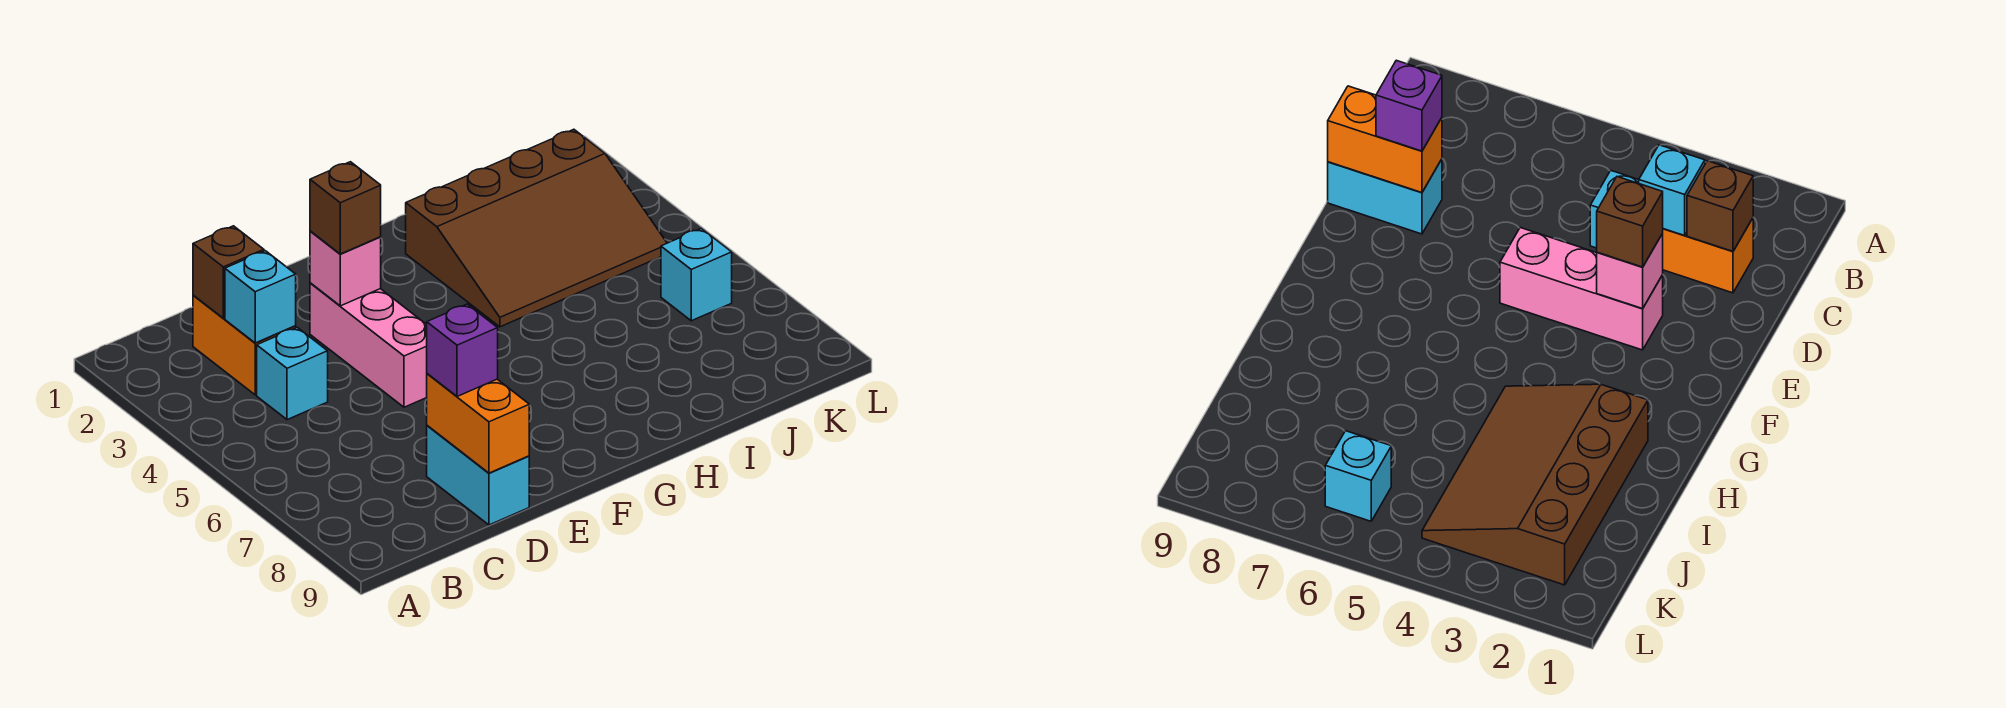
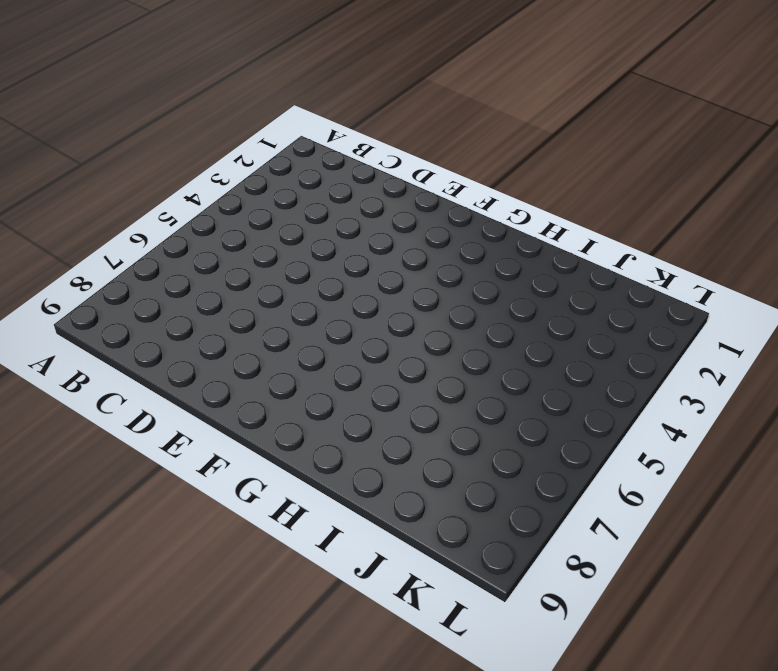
none -> orange 1x2 brick [193,295,296,395]
none -> cyan 1x1 brick [257,327,328,420]
none -> cyan 1x2 brick [427,426,529,525]

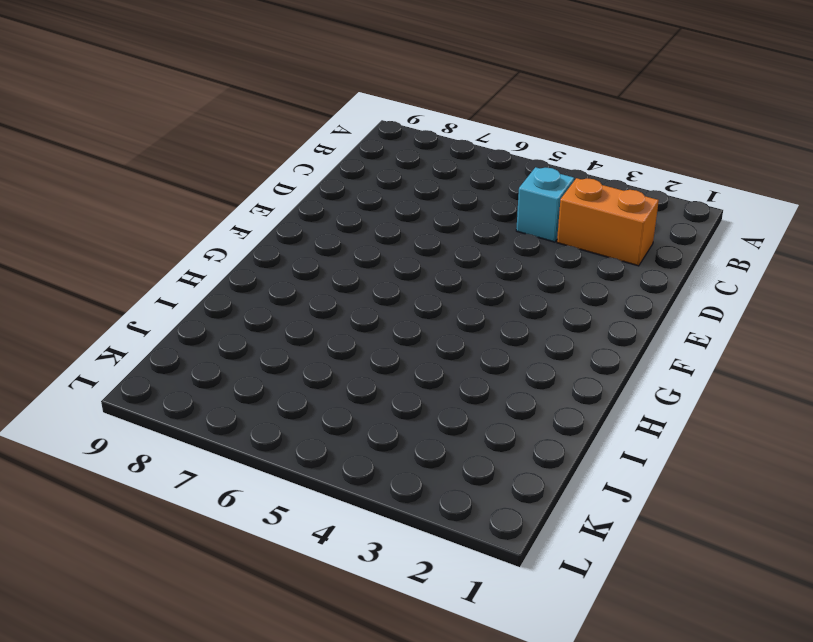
none -> cyan 1x2 brick [427,426,529,525]
none -> pink 1x3 brick [310,283,427,407]
none -> brown 3x4 slope [405,129,667,327]

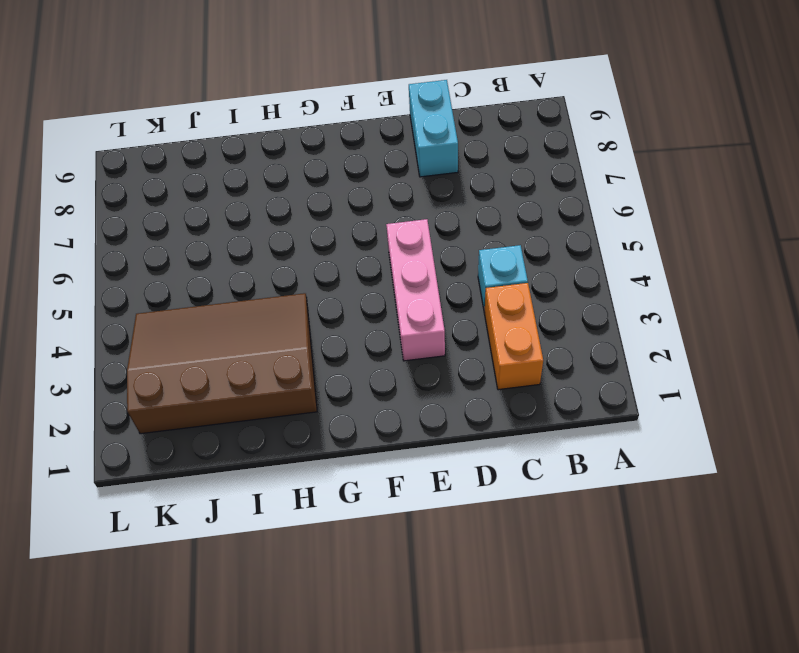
none -> cyan 1x1 brick [661,228,732,321]
none -> brown 1x1 brick [193,226,264,318]
none -> cyan 1x1 brick [225,251,296,343]

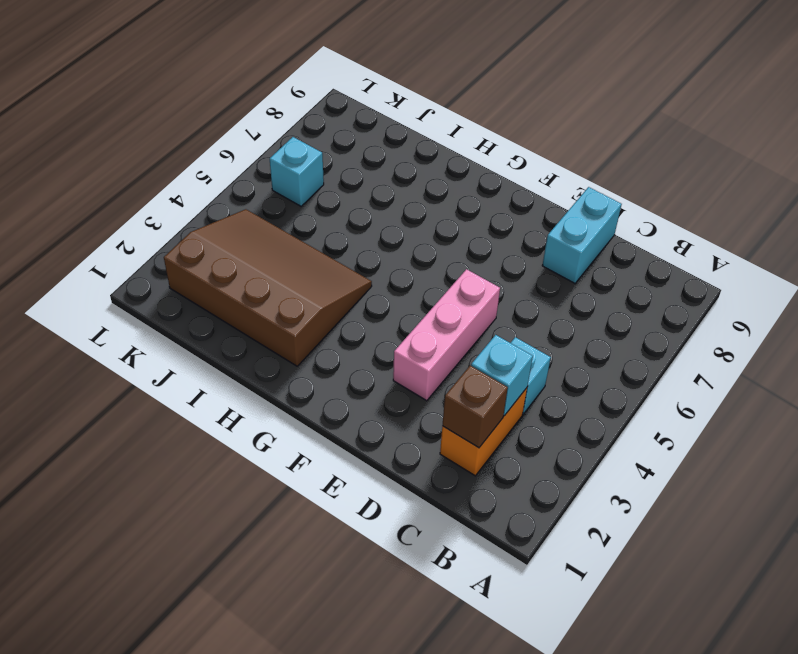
none -> orange 1x2 brick [427,374,529,473]
none -> pink 1x1 brick [310,231,381,306]
none -> purple 1x1 brick [427,304,498,396]

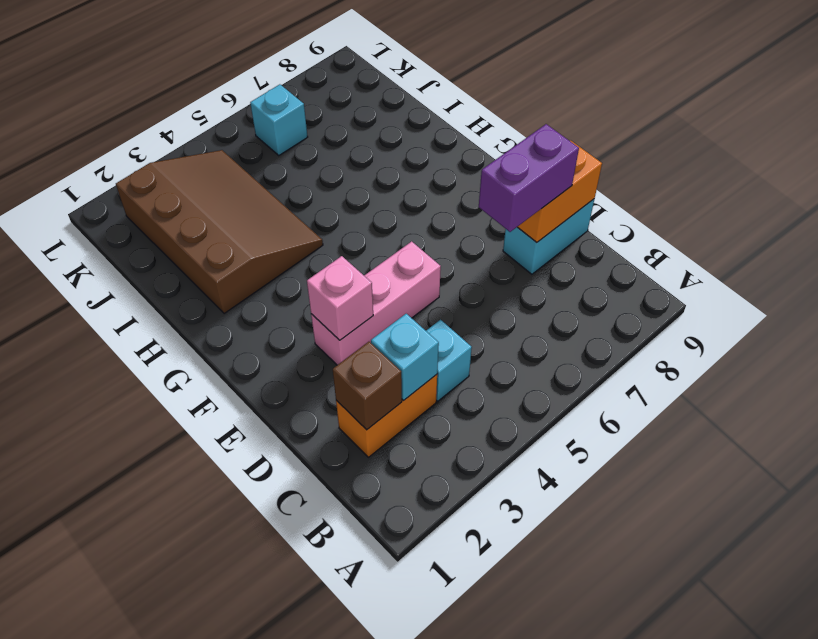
purple 1x2 brick [479,124,579,232] -> purple 1x1 brick [427,304,498,396]
none -> brown 1x1 brick [310,162,381,254]

